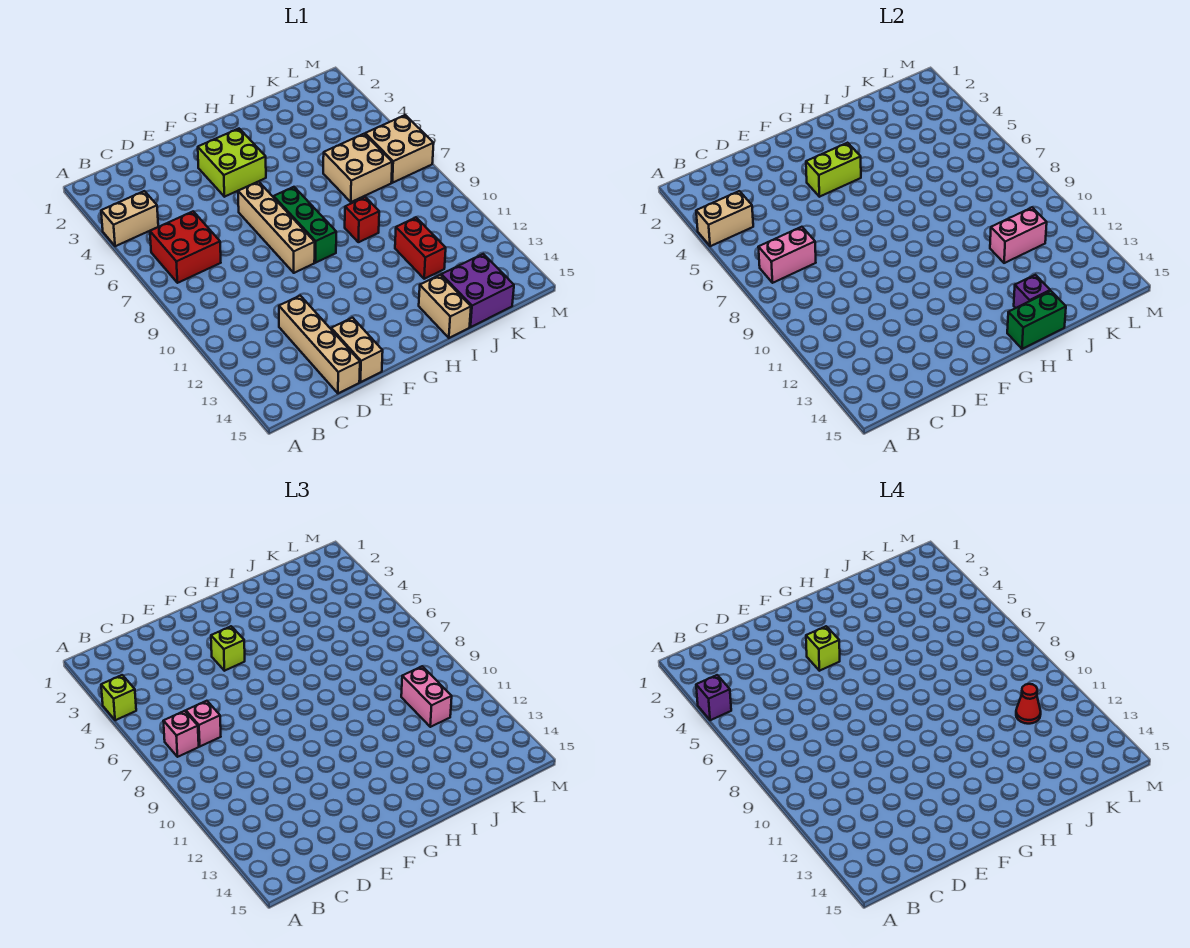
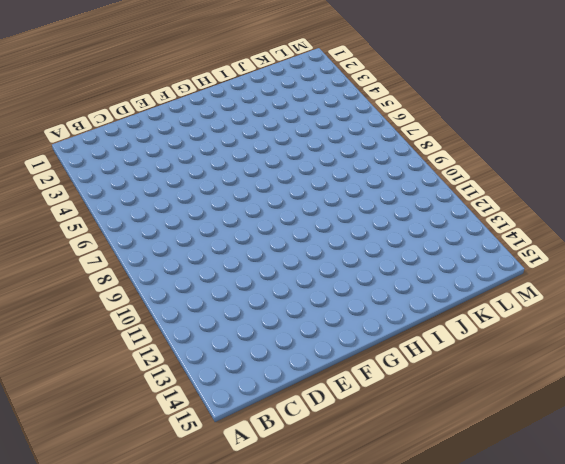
none -> tan 1x2 brick [101,191,158,246]
none -> red 2x2 brick [150,211,221,283]
none -> tan 1x4 brick [279,296,360,393]

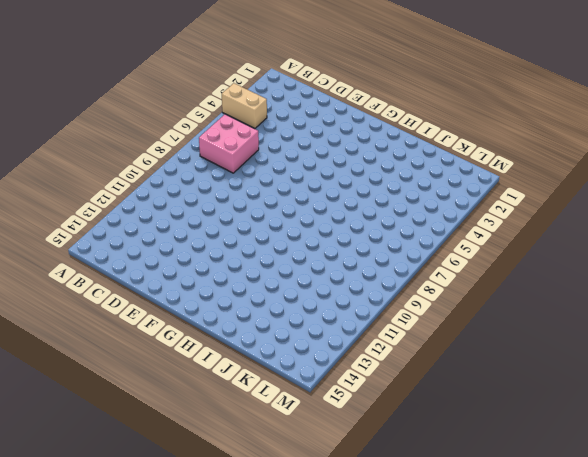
pink 2x2 brick [199,114,259,173] -> red 2x2 brick [150,211,221,283]
none -> tan 1x4 brick [279,296,360,393]
none -> tan 1x2 brick [331,318,383,382]
none -> lime 2x2 brick [198,129,266,197]

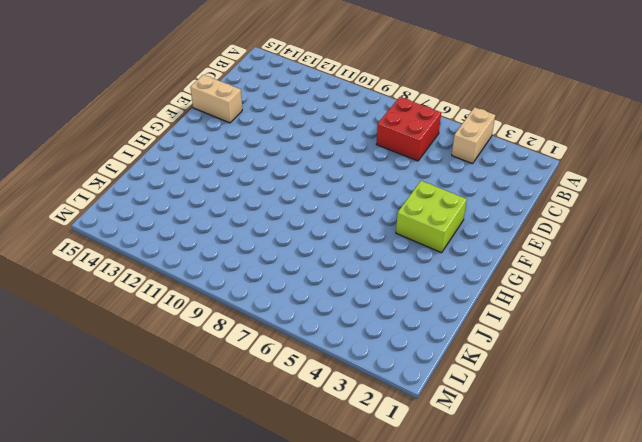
none -> tan 1x4 brick [279,296,360,393]
none -> tan 1x4 brick [238,182,315,273]
none -> green 1x3 brick [274,187,336,263]

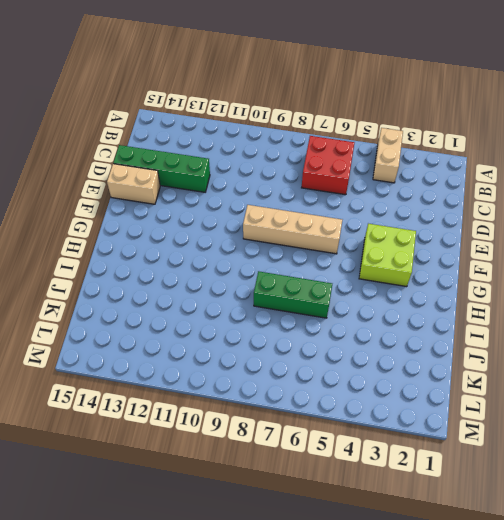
green 1x4 brick [113,145,210,192] -> tan 1x4 brick [279,296,360,393]
green 1x3 brick [254,271,332,318] -> green 1x3 brick moved to [274,187,336,263]
none -> red 1x1 brick [345,197,379,242]
none -> tan 1x2 brick [419,275,471,338]
none -> tan 2x2 brick [323,134,392,202]

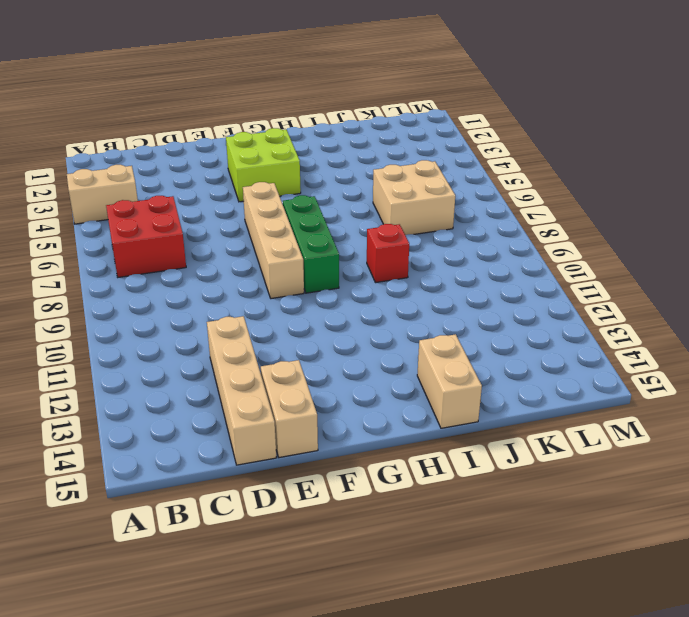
none -> red 1x2 brick [395,217,446,279]
none -> purple 2x2 brick [441,254,514,327]
none -> tan 2x2 brick [365,115,434,183]

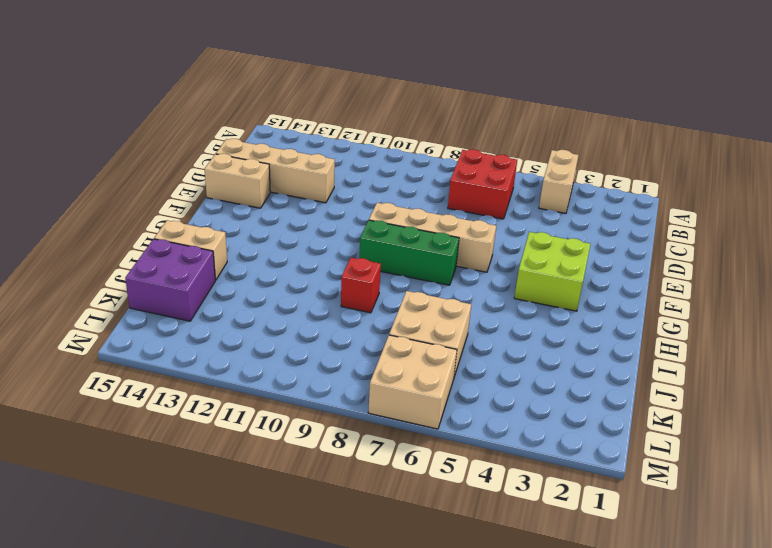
none -> red 1x2 brick [395,217,446,279]
none -> tan 1x2 brick [696,191,753,246]
none -> pink 1x2 brick [758,227,816,283]

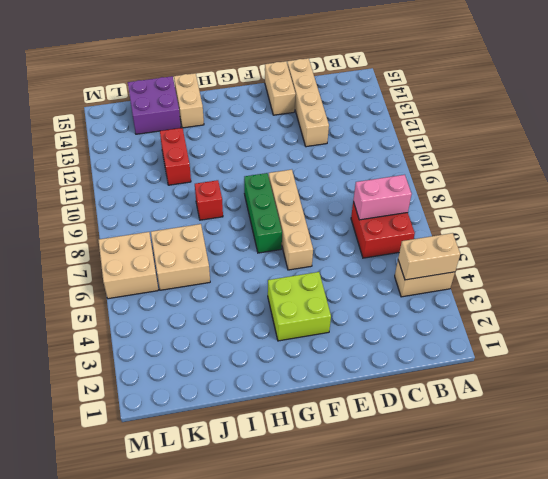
none -> lime 1x2 brick [806,143,861,197]
none -> green 1x2 brick [1007,291,1066,349]
none -> purple 1x1 brick [1014,275,1050,308]

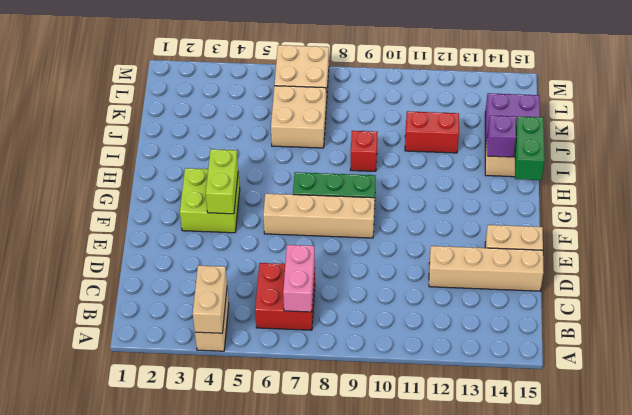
none -> pink 1x2 brick [990,207,1047,263]
none -> lime 1x1 brick [101,675,136,720]
none -> pink 1x1 brick [163,711,199,757]

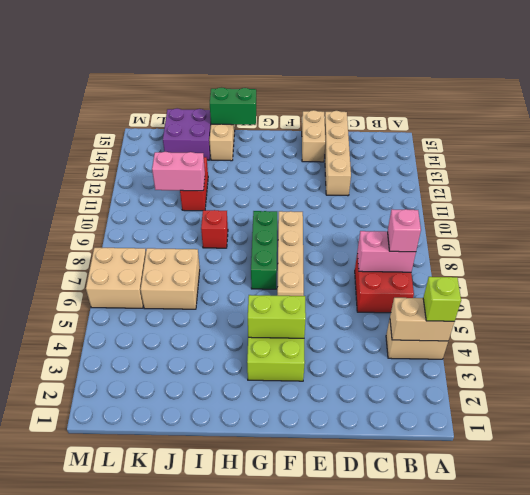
none -> purple 1x1 brick [1014,275,1050,308]
none -> pink 1x1 brick [186,701,221,746]
none -> lime 1x1 brick [211,626,245,671]

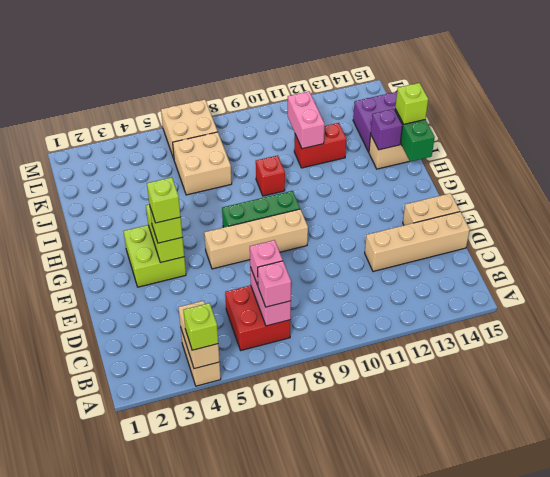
lime 1x1 brick [395,83,428,124] -> none
none -> pink 1x2 brick [401,666,452,727]
none -> purple 1x1 brick [696,675,731,720]
none -> red 1x1 cone [1016,684,1041,724]

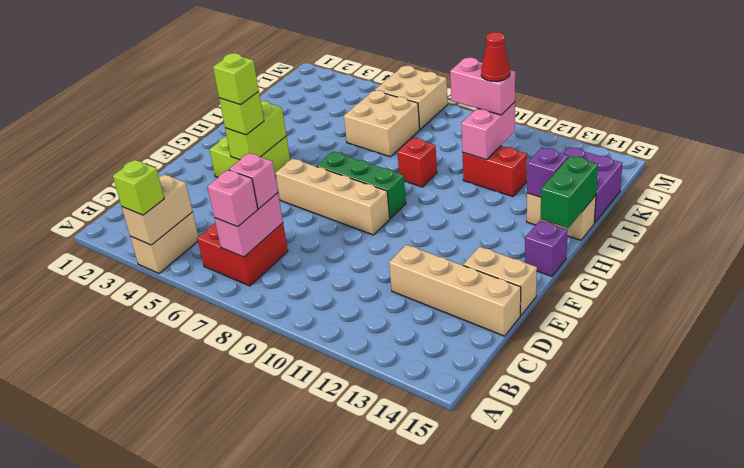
purple 1x1 brick [525,221,568,276] -> purple 1x1 brick moved to [696,675,731,720]

